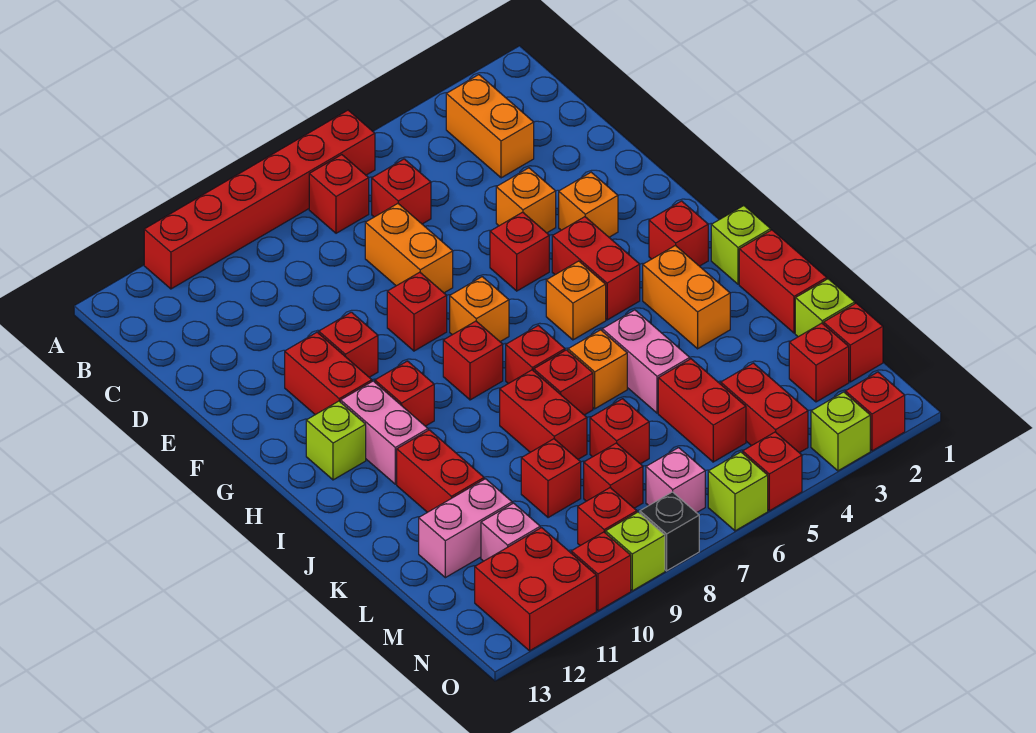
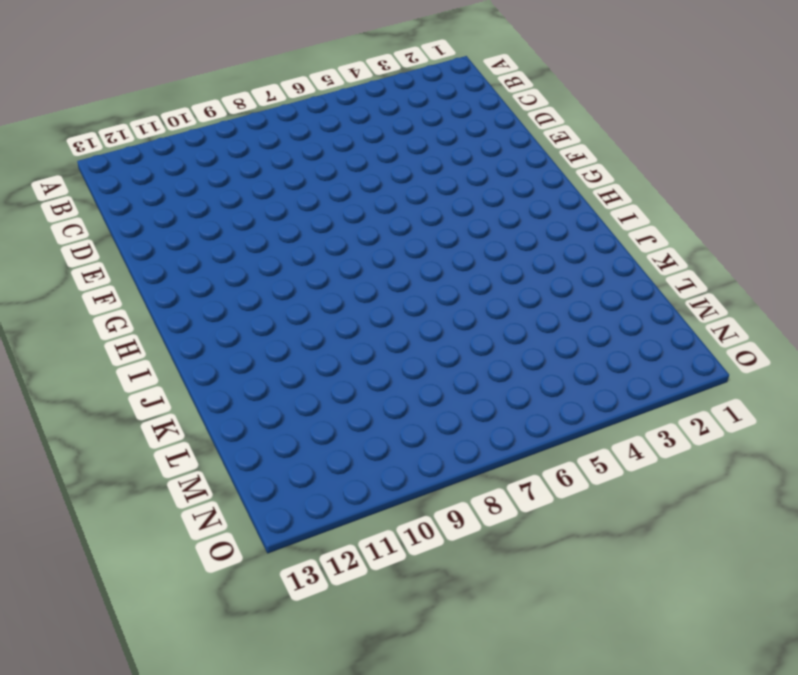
none -> red 1x6 brick [144,110,375,289]
none -> orange 1x2 brick [446,75,534,178]
none -> red 1x1 brick [309,155,369,233]
none -> red 1x1 brick [372,159,431,224]

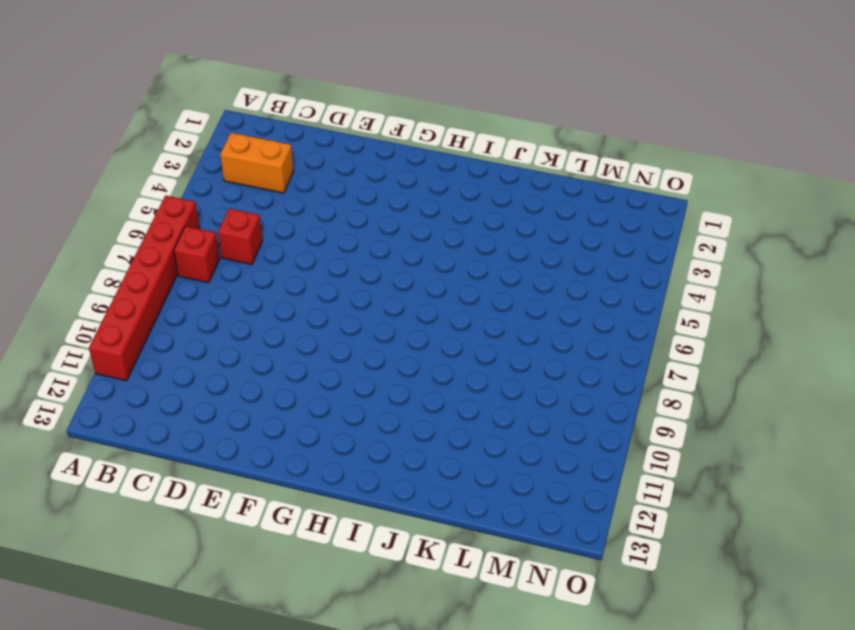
none -> orange 1x2 brick [365,204,453,293]
none -> orange 1x1 brick [496,168,556,233]
none -> orange 1x1 brick [559,172,618,237]
none -> red 1x1 brick [490,212,549,291]

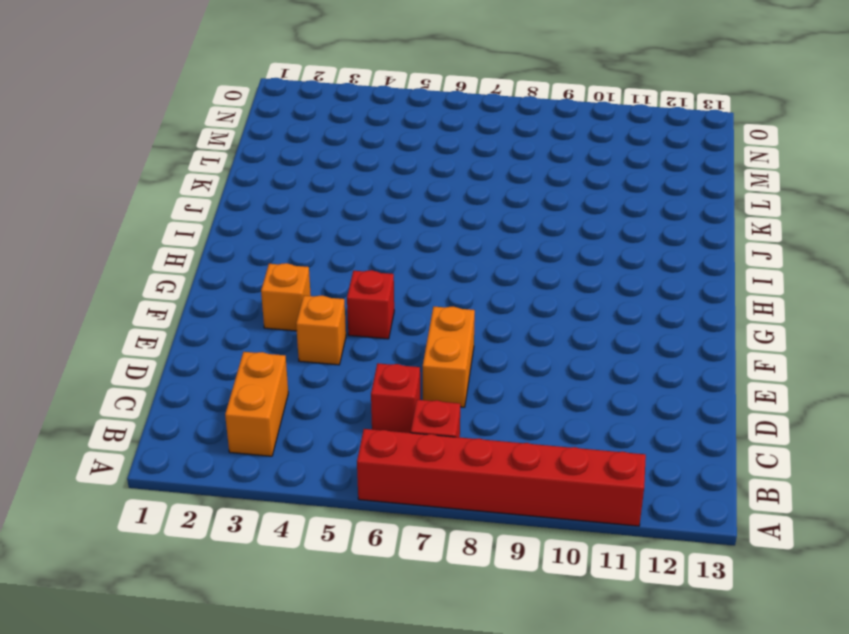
none -> red 1x1 brick [387,272,447,351]
none -> red 1x1 brick [319,312,378,377]
none -> red 1x2 brick [285,332,372,415]
none -> red 1x2 brick [552,217,640,320]

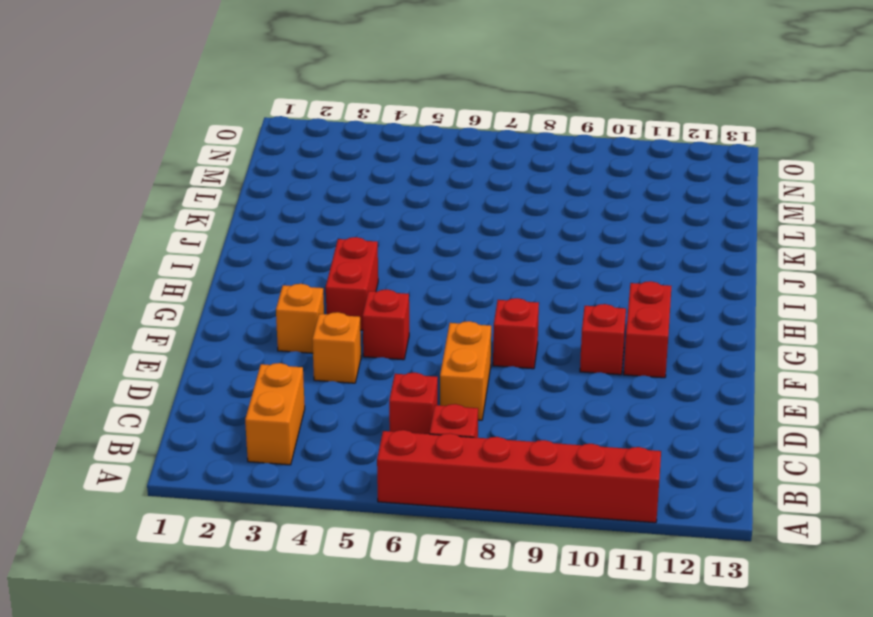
none -> orange 1x1 brick [450,277,509,342]
none -> red 1x1 brick [649,201,708,266]
none -> orange 1x1 brick [546,261,606,340]
none -> red 1x1 brick [443,321,503,400]

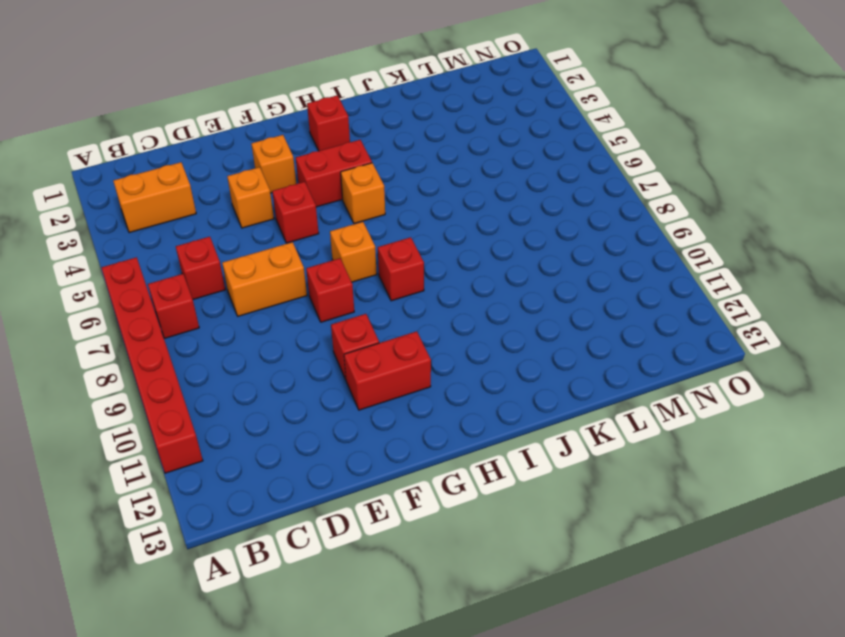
none -> red 1x1 brick [375,361,434,426]
none -> pink 1x2 brick [341,381,428,484]
none -> lime 1x1 brick [306,401,366,480]
none -> lime 1x1 brick [711,206,771,284]

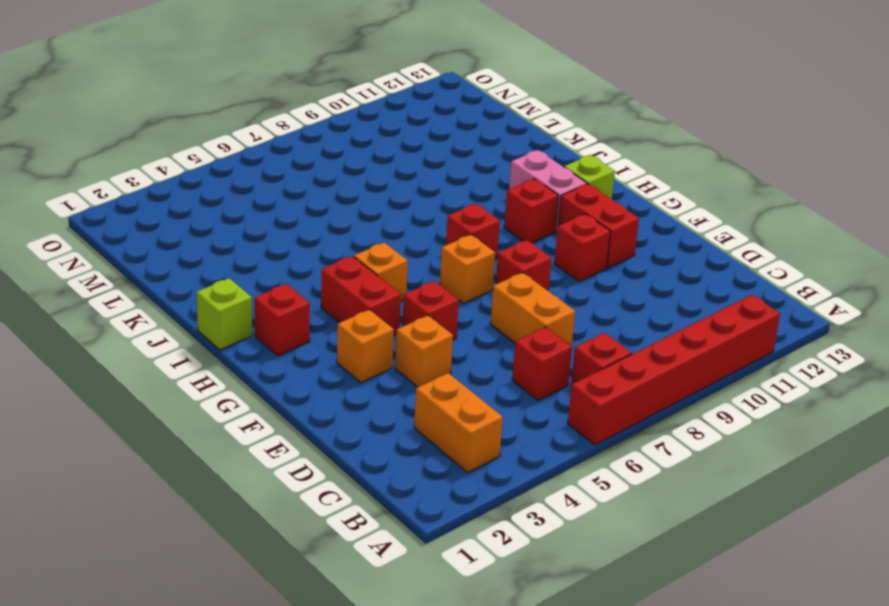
none -> orange 1x2 brick [643,245,730,349]
none -> red 1x1 brick [506,325,565,384]
none -> red 1x2 brick [739,230,827,333]
none -> pink 1x2 brick [602,310,690,413]

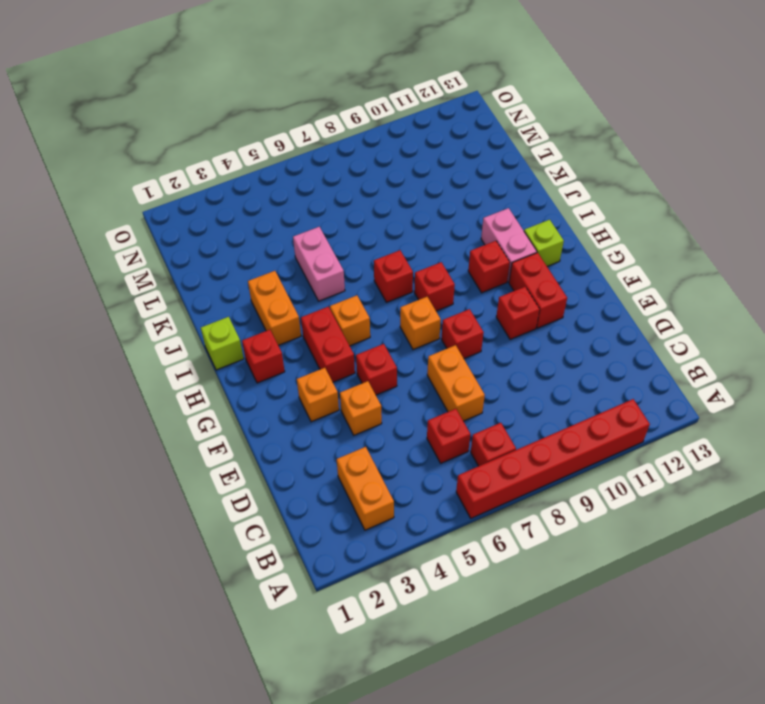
none -> red 1x2 brick [739,230,827,333]
none -> orange 1x1 brick [568,330,627,409]
none -> red 1x1 brick [534,350,593,415]
none -> red 1x2 brick [500,370,587,459]

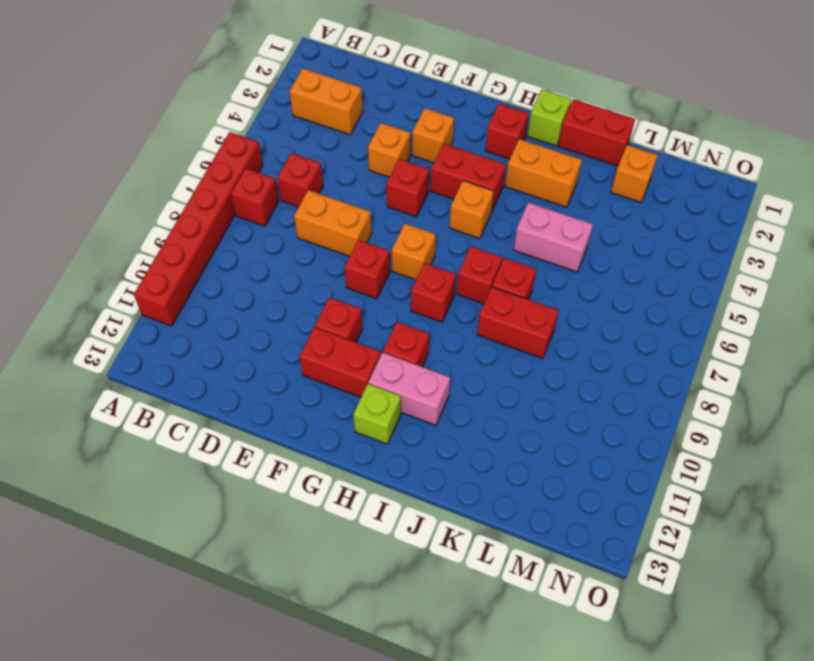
orange 1x1 brick [611,145,658,202] -> orange 1x1 brick moved to [568,330,627,409]
none -> red 1x2 brick [397,430,484,512]
none -> lime 1x1 brick [795,279,855,337]
none -> red 1x2 brick [658,359,746,462]
none -> red 1x1 brick [590,399,649,464]

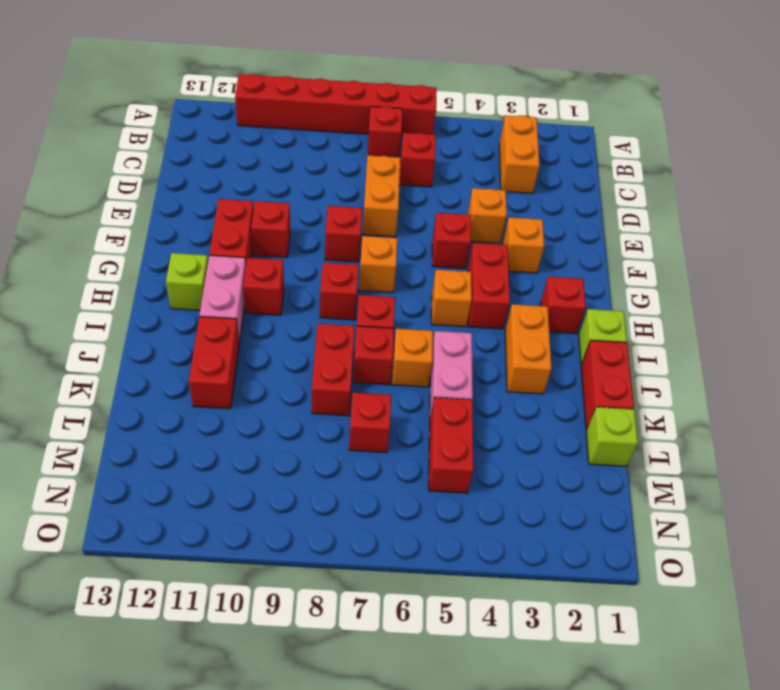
none -> red 1x1 brick [521,439,581,518]
none -> pink 1x2 brick [419,479,512,578]
none -> red 1x1 brick [824,303,883,382]
none -> red 1x1 brick [789,323,849,402]

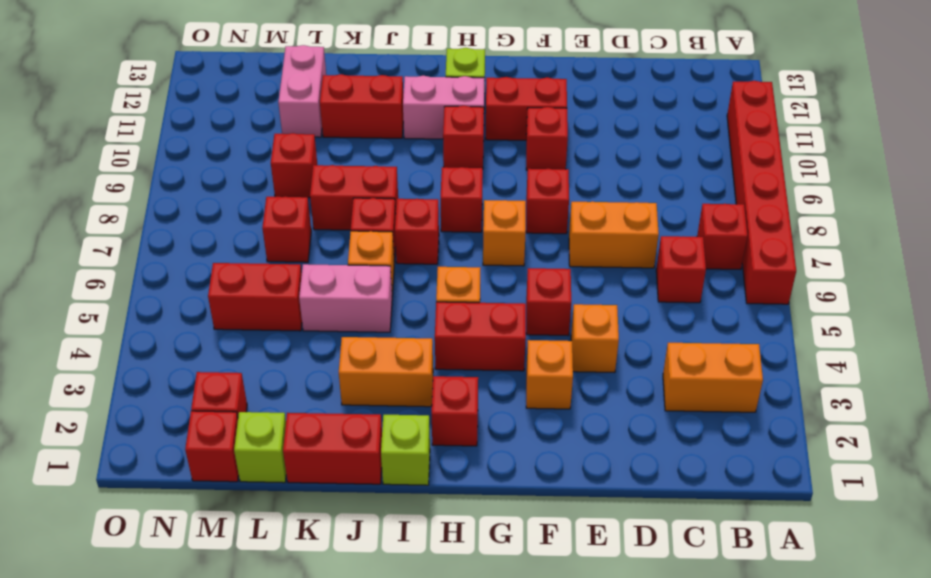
none -> red 1x2 brick [721,363,808,453]
none -> red 1x1 brick [584,443,643,508]
none -> pink 1x1 brick [481,503,540,561]
none -> pink 1x1 brick [646,448,705,513]

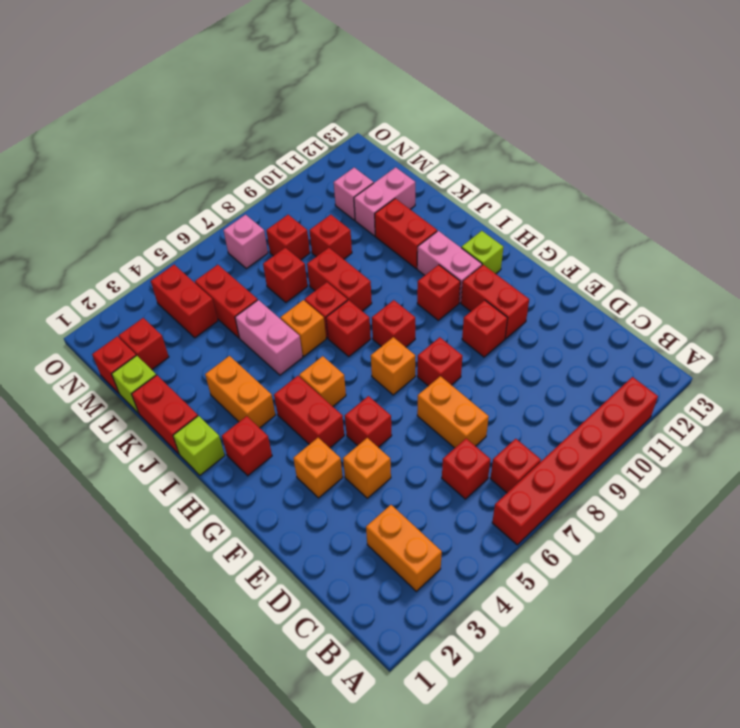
none -> red 1x1 brick [578,488,637,546]
none -> red 2x2 brick [475,528,596,651]
none -> red 1x1 brick [845,372,905,451]
none -> lime 1x1 brick [811,392,870,471]

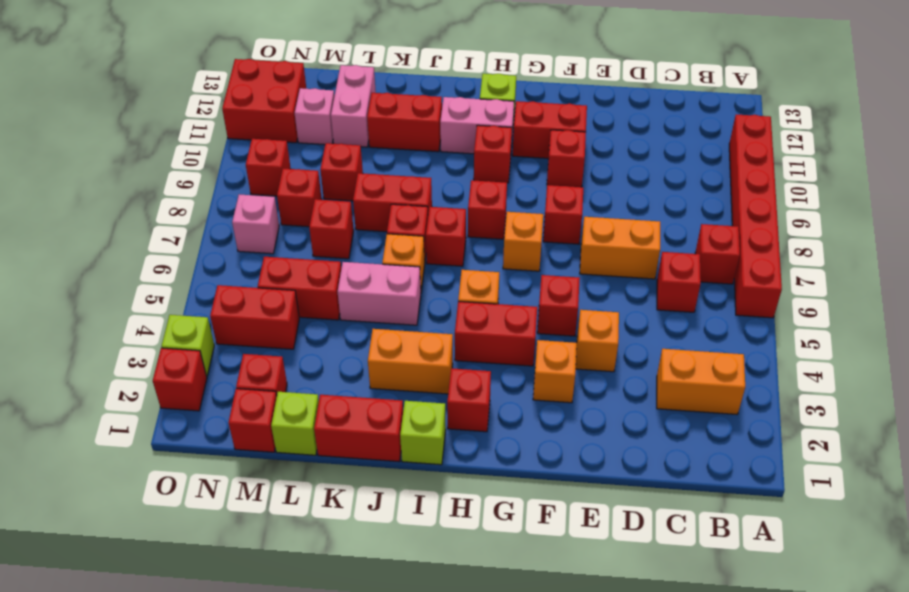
none -> red 1x1 brick [743,432,802,511]
none -> lime 1x1 brick [708,452,768,531]
none -> black 1x1 brick [640,492,699,571]
none -> lime 1x1 brick [606,512,665,591]

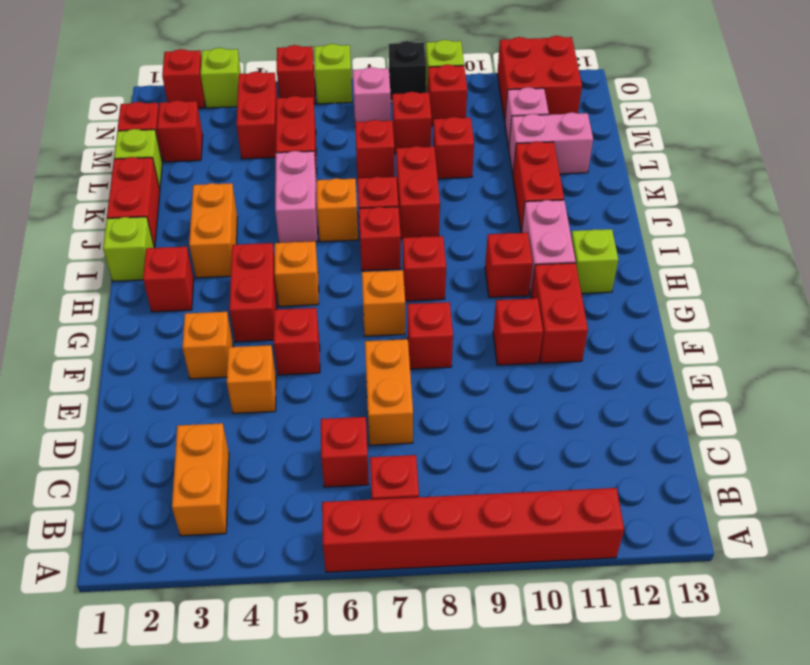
none -> red 1x1 brick [571,532,631,611]

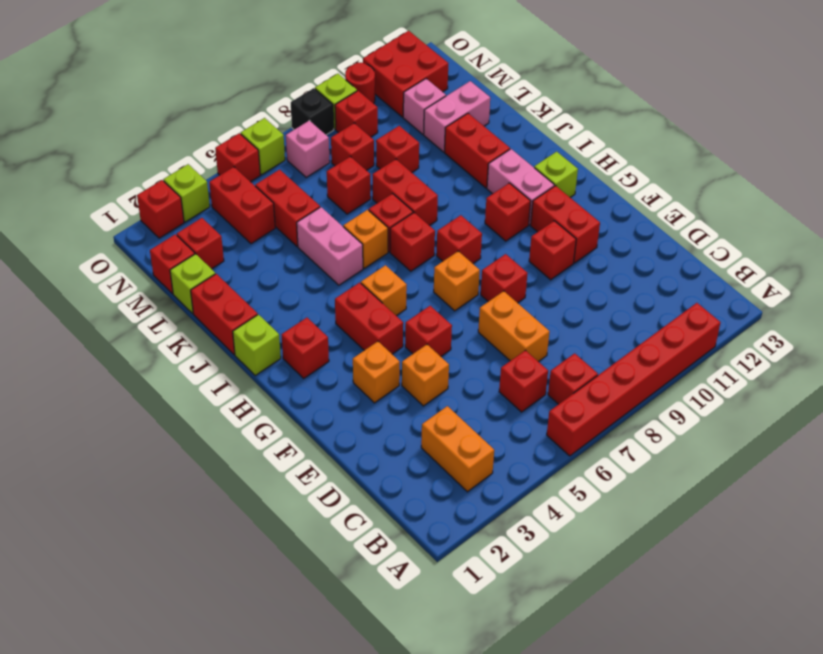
red 1x1 round brick [345,63,375,104] -> red 1x1 brick [571,532,631,611]
none -> orange 1x2 brick [643,245,730,349]

